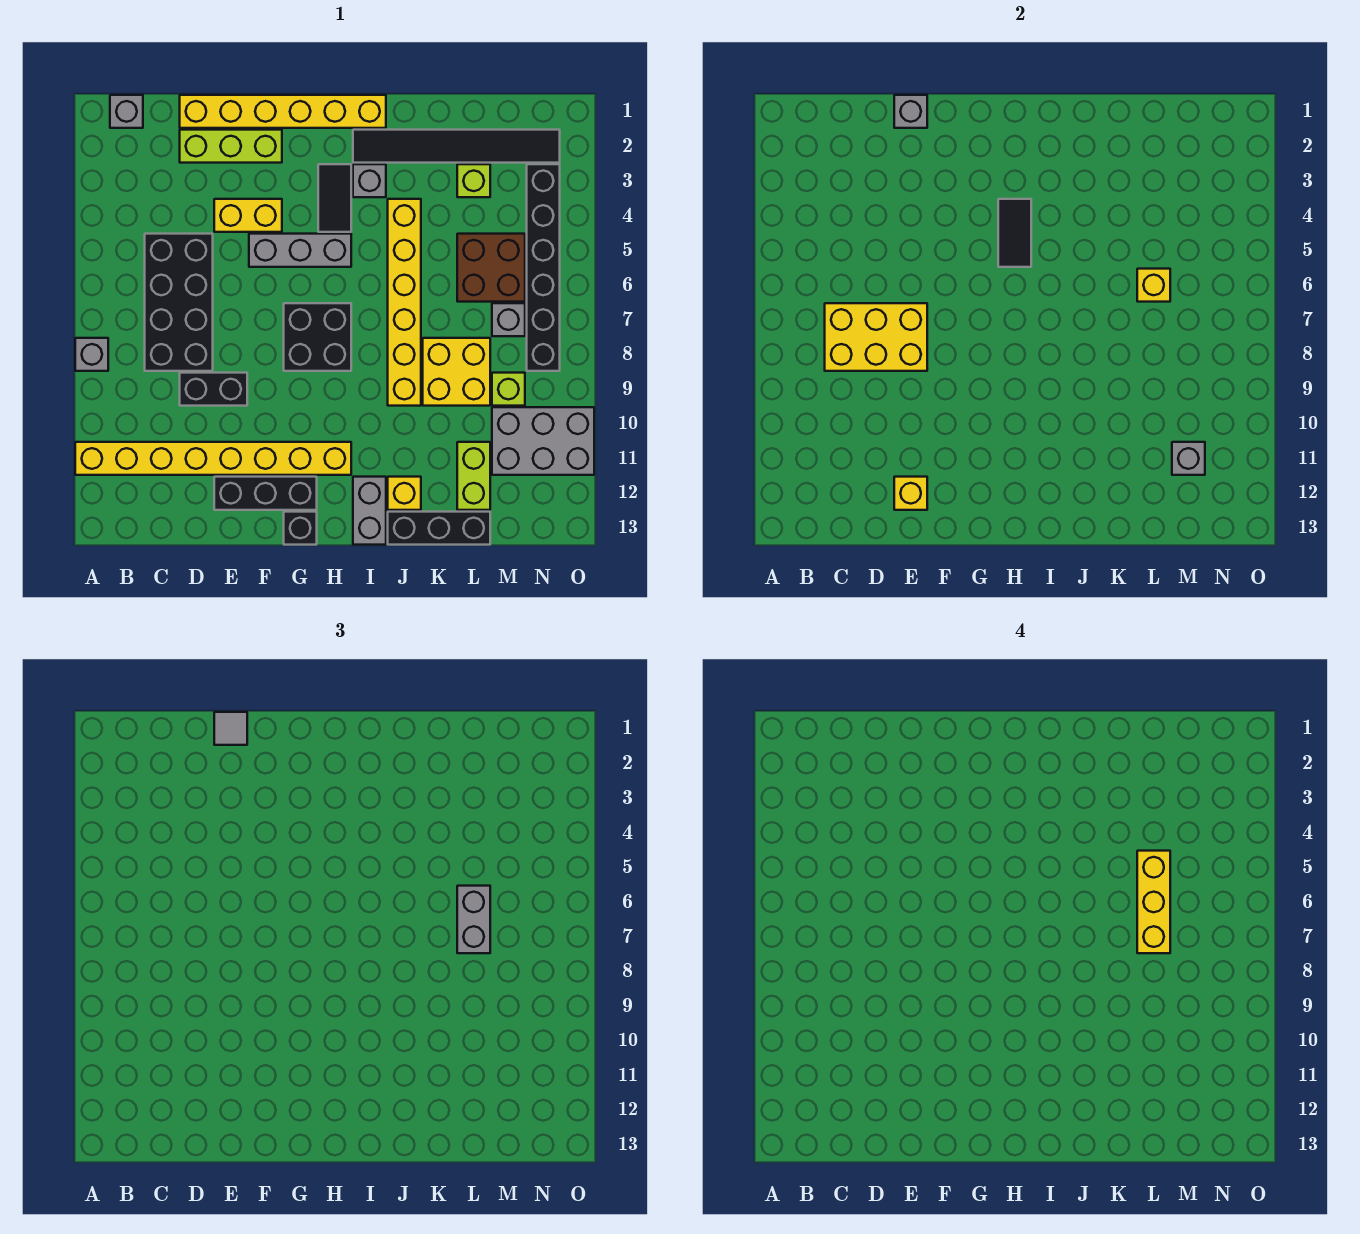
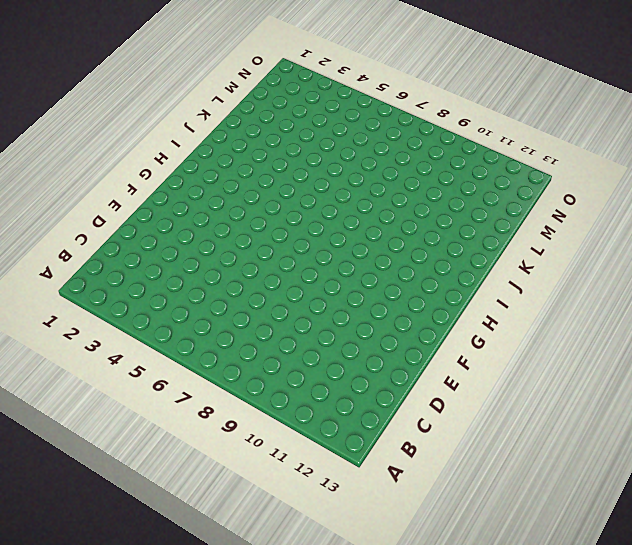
none -> grey 1x1 brick [75,338,108,371]
none -> yellow 1x8 brick [75,442,351,475]
none -> grey 1x1 brick [110,95,143,128]
none -> black 2x4 brick [145,234,213,371]

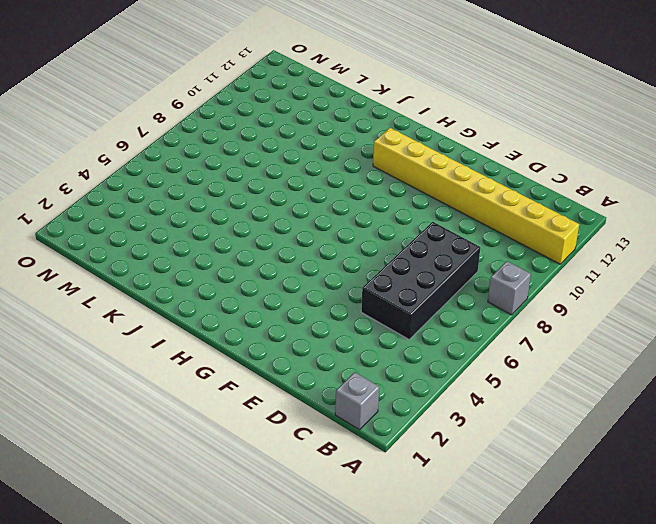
none -> yellow 1x6 brick [180,95,386,128]
none -> lime 1x3 brick [180,130,282,163]
none -> black 1x2 brick [180,373,247,406]
none -> yellow 1x2 brick [214,199,282,232]

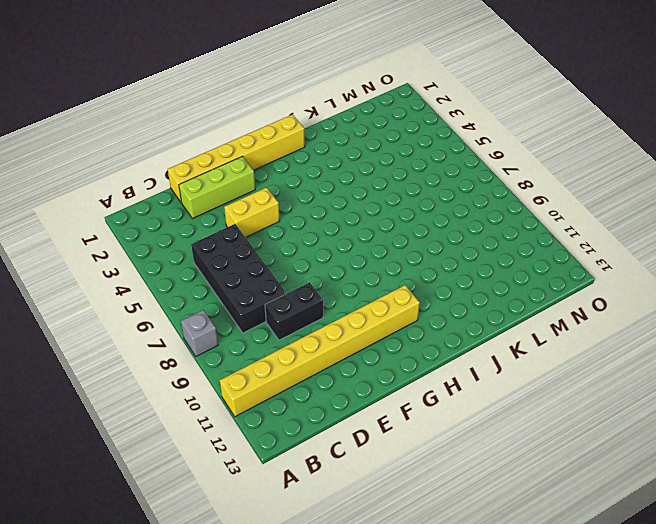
none -> grey 1x1 brick [110,95,143,128]
none -> black 1x3 brick [214,477,317,510]
none -> grey 1x3 brick [249,234,351,267]
none -> black 2x2 brick [284,303,351,371]

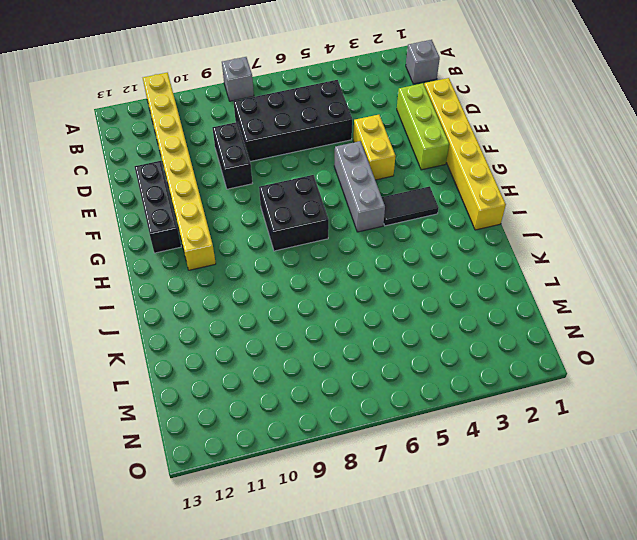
none -> black 1x1 brick [284,512,317,545]
none -> black 1x6 tile [353,130,560,163]
none -> grey 1x1 brick [353,164,386,197]
none -> grey 1x2 brick [353,477,386,545]

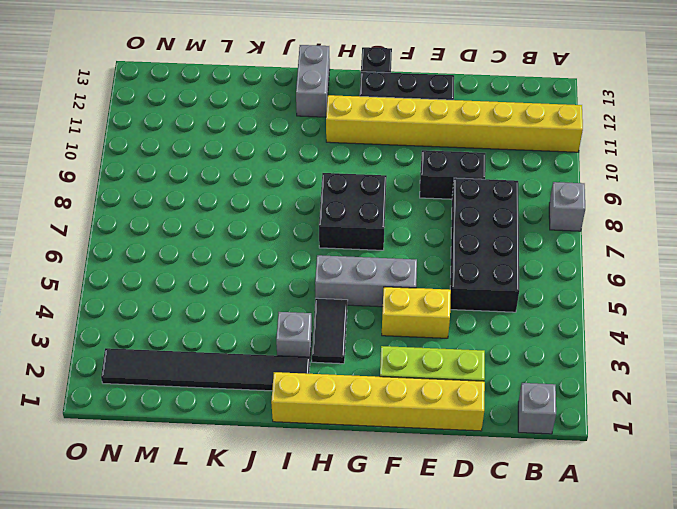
none -> yellow 1x6 brick [388,199,421,406]
none -> yellow 1x1 brick [388,477,421,510]
none -> black 1x3 brick [388,512,490,545]
none -> yellow 2x2 brick [423,338,490,406]

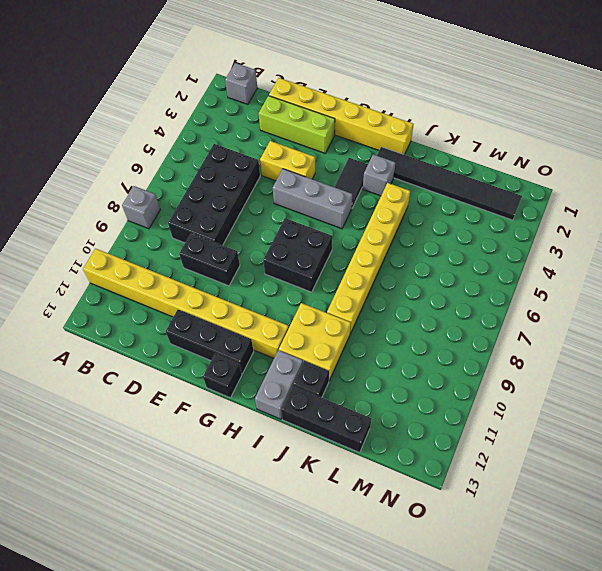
yellow 2x2 brick [279,303,351,380] -> yellow 2x2 brick moved to [423,338,490,406]
black 1x1 brick [293,361,329,398] -> yellow 1x1 brick [388,477,421,510]
none -> lime 1x1 brick [457,164,490,197]
none -> brown 2x2 brick [457,234,525,302]
none -> lime 1x2 brick [457,442,490,510]
none -> grey 1x1 brick [492,303,525,336]

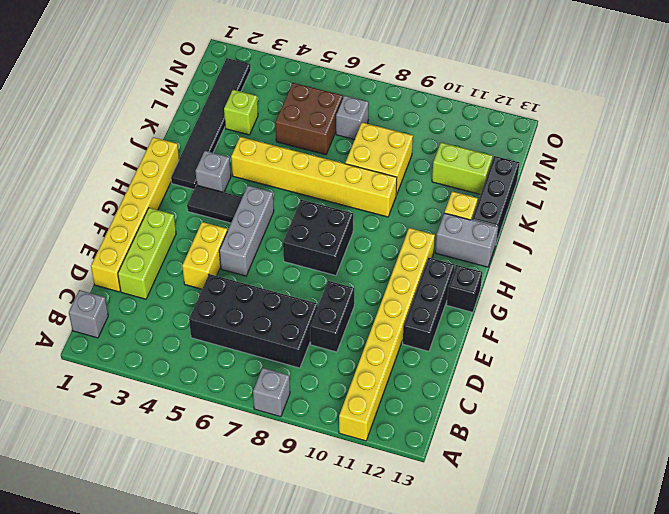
none -> lime 1x1 brick [492,373,525,406]
none -> grey 2x3 brick [492,407,594,475]
none -> black 1x6 brick [527,164,560,371]
none -> yellow 2x3 brick [825,303,927,371]

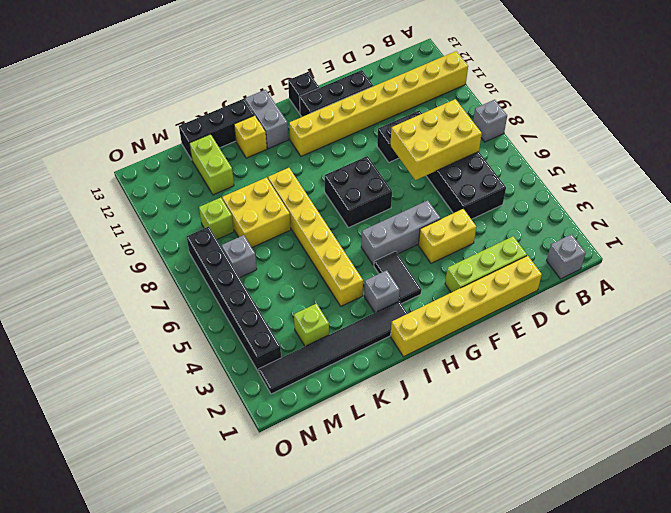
none -> brown 2x2 brick [457,234,525,302]
none -> grey 2x3 brick [492,407,594,475]
none -> grey 1x1 brick [894,95,927,128]
none -> yellow 1x1 brick [894,477,927,510]

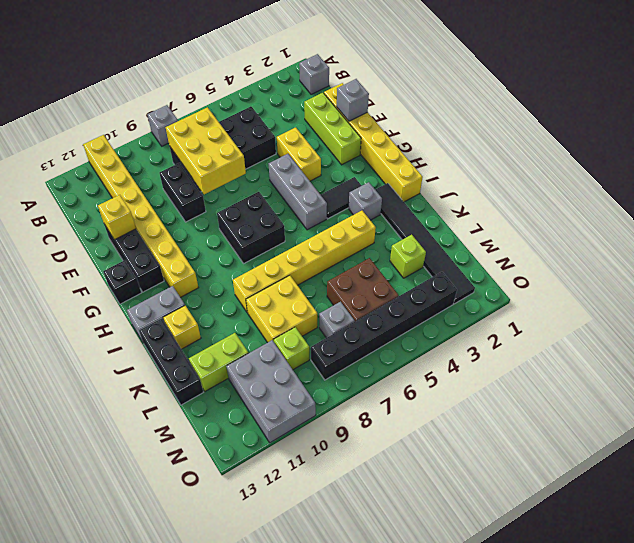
none -> black 1x2 tile [998,199,1031,267]
none -> yellow 1x1 brick [1137,269,1170,302]
none -> grey 1x1 brick [1172,442,1205,475]
none -> grey 1x1 tile [214,712,247,745]

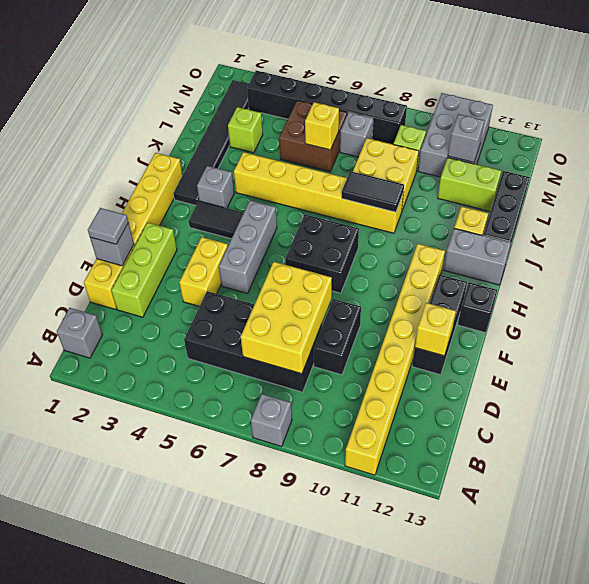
black 1x2 tile [342,171,404,212] -> black 1x2 tile moved to [998,199,1031,267]
none -> grey 1x2 brick [457,886,490,953]
none -> yellow 1x3 brick [1137,851,1170,953]

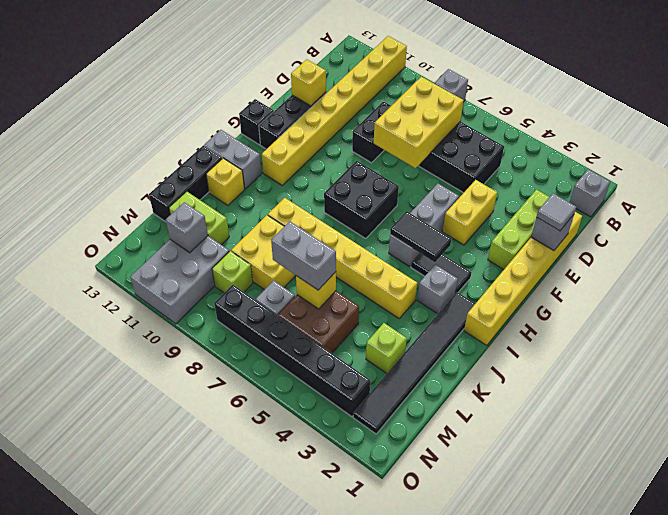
none -> yellow 1x3 brick [1137,851,1170,953]

